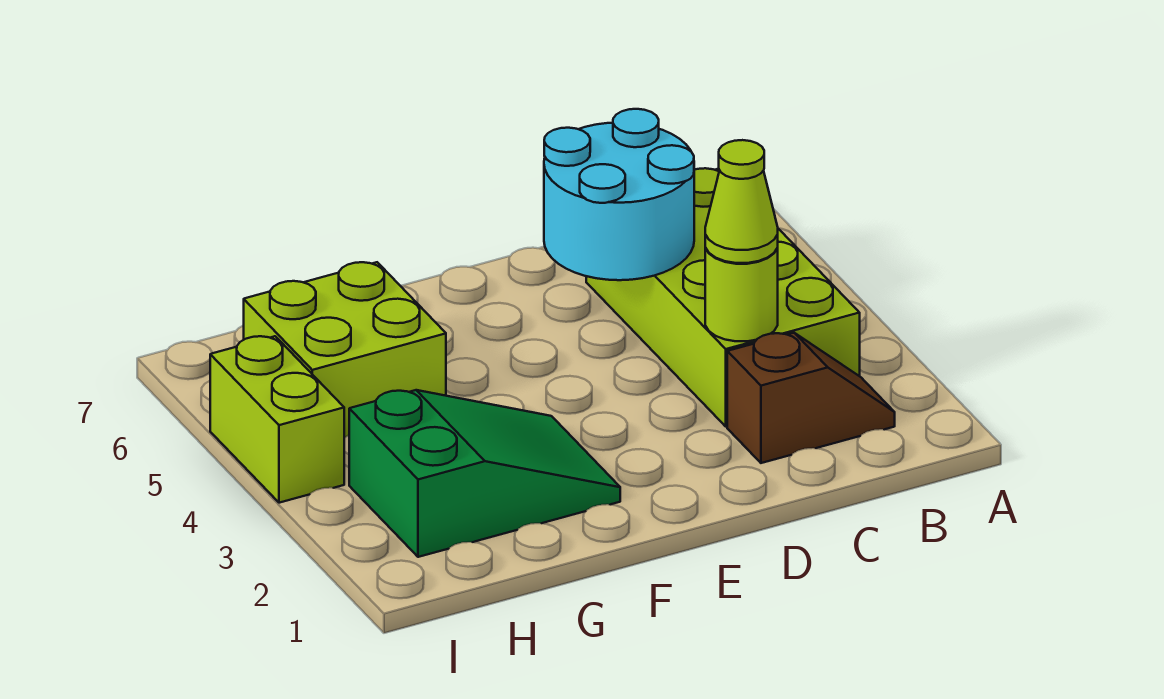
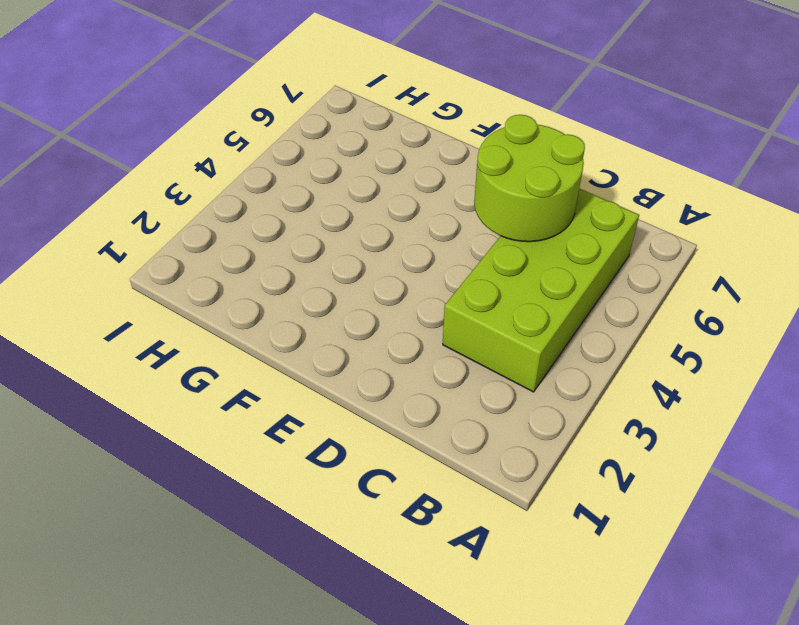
lime 2x2 round brick [474,115,585,242] -> cyan 2x2 round brick [544,109,694,280]
none -> brown 1x2 slope [727,333,895,463]
none -> green 2x3 slope [349,390,620,557]

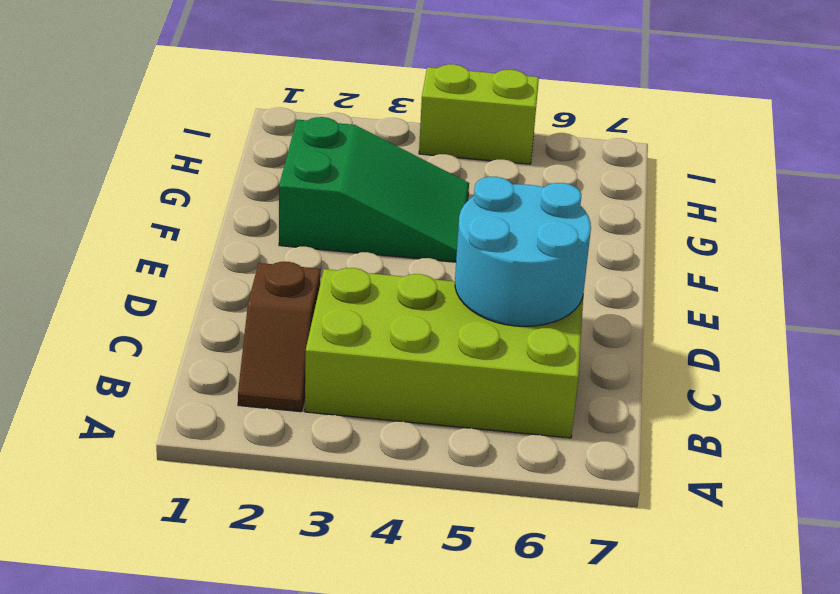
green 2x3 slope [279,117,469,262] -> green 2x3 slope turned to [349,390,620,557]
none -> lime 2x2 brick [244,262,446,438]
none -> lime 1x1 round brick [705,247,778,341]

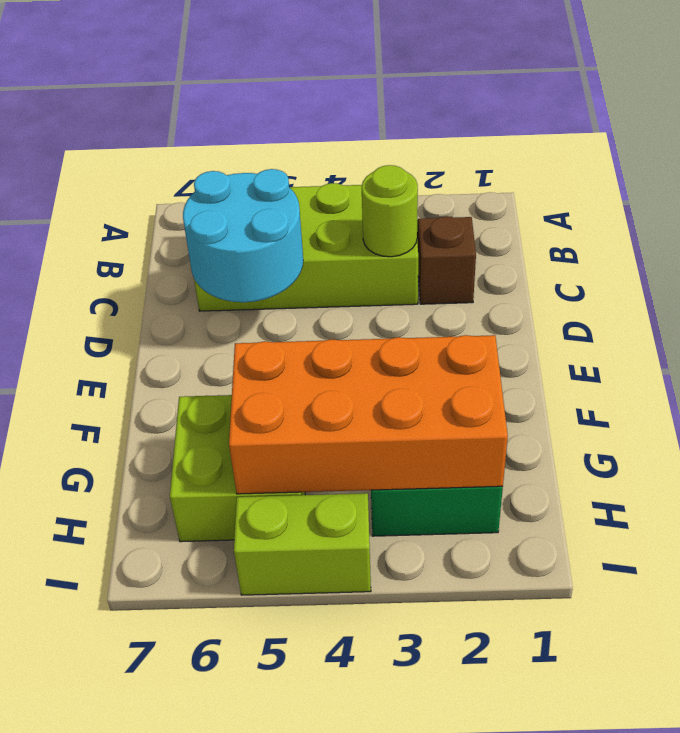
orange 2x4 brick [229,335,508,494] -> none
none -> lime 1x1 cone [705,140,778,263]

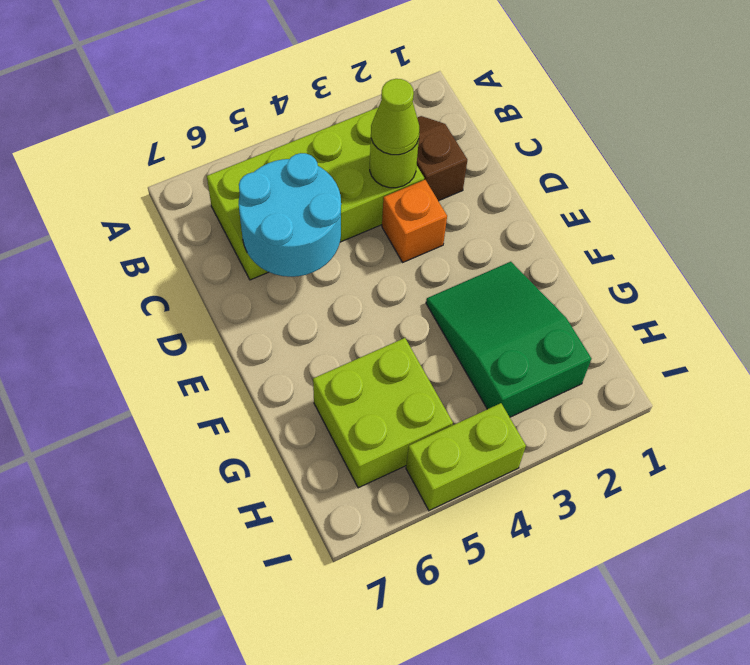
orange 1x1 brick [382,180,447,262] -> none

